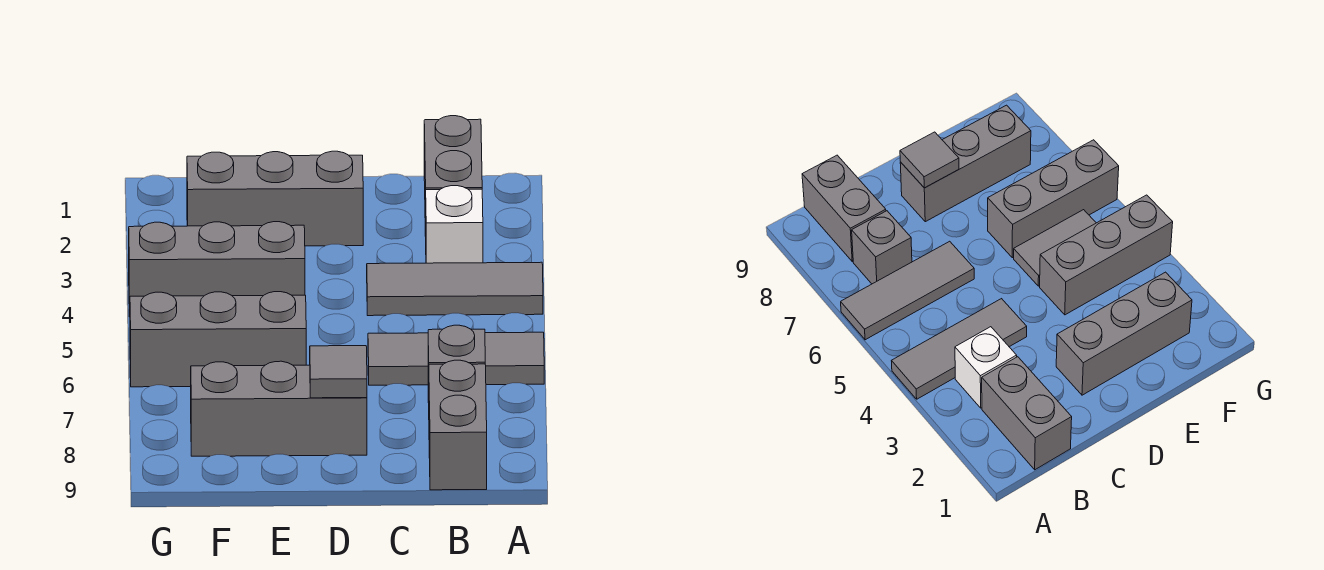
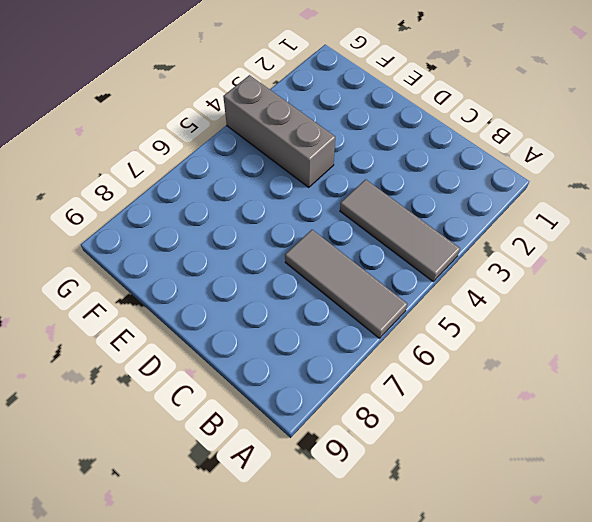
none -> grey 1x2 brick [424,116,482,236]
none -> white 1x1 brick [426,186,483,263]
none -> grey 1x1 brick [428,325,485,403]

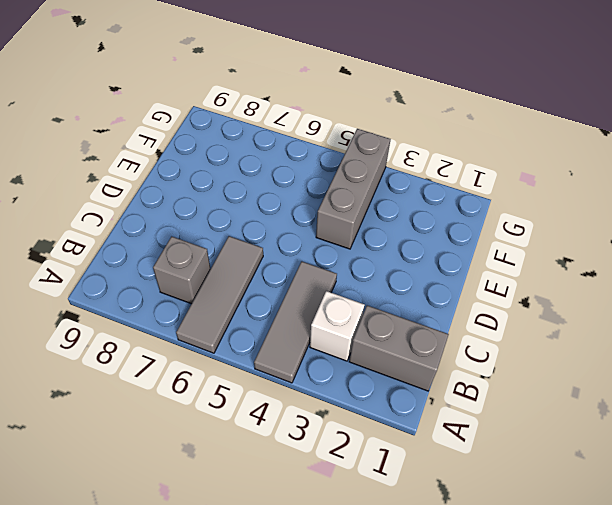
none -> grey 1x2 brick [429,360,487,490]
none -> grey 1x3 brick [187,151,363,246]
none -> grey 1x3 brick [191,361,367,456]

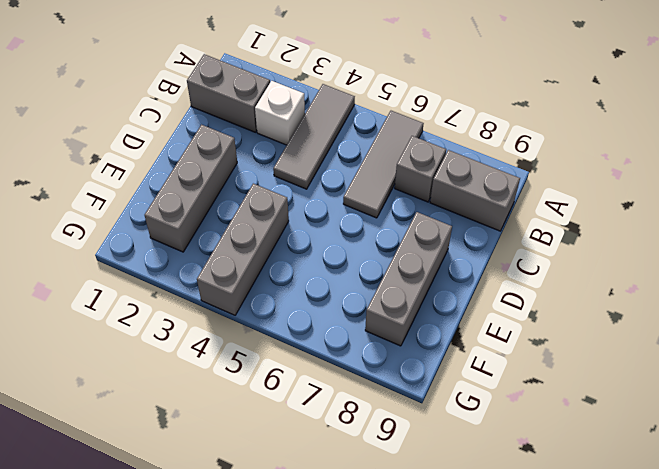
none -> grey 1x2 tile [1014,210,1096,286]
none -> grey 1x3 brick [130,292,306,387]
none -> grey 1x1 tile [310,346,367,398]

